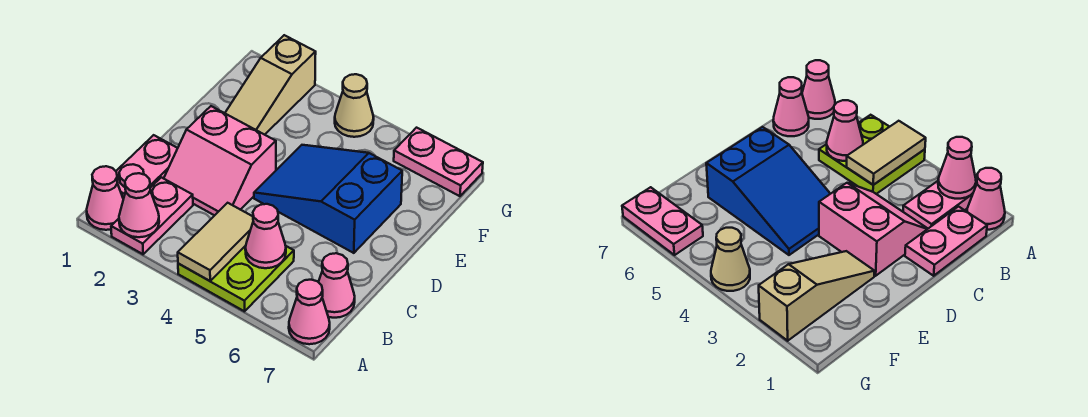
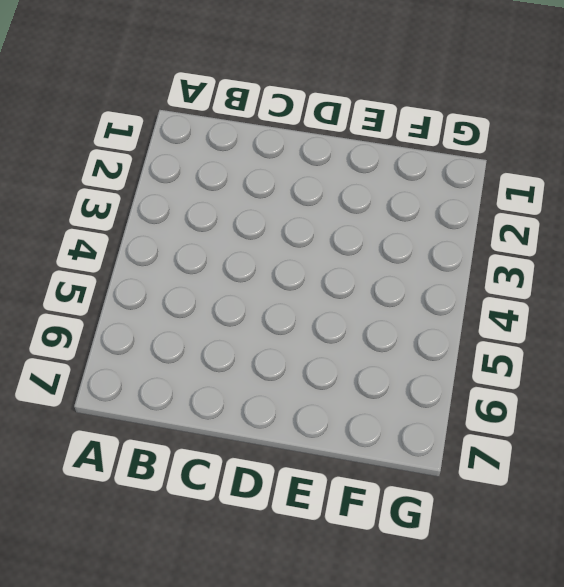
none -> pink 1x1 cone [87,166,123,230]
none -> pink 1x2 plate [111,177,193,254]
none -> lime 2x2 plate [178,246,294,311]

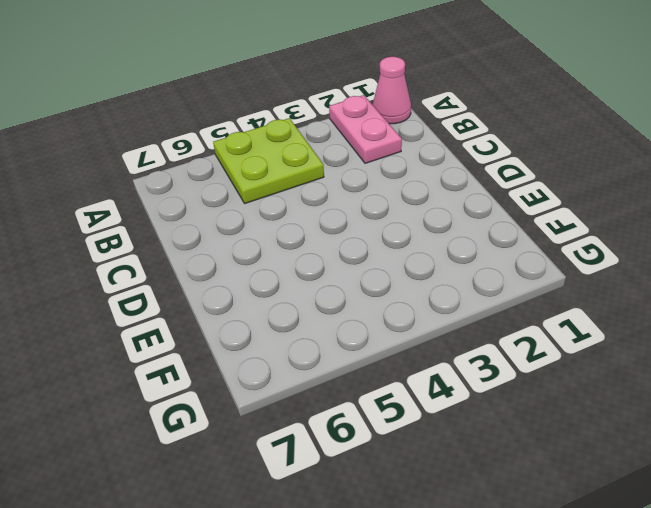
none -> pink 1x1 cone [289,280,330,344]
none -> pink 1x2 plate [116,135,178,199]
none -> pink 1x1 cone [319,253,355,318]

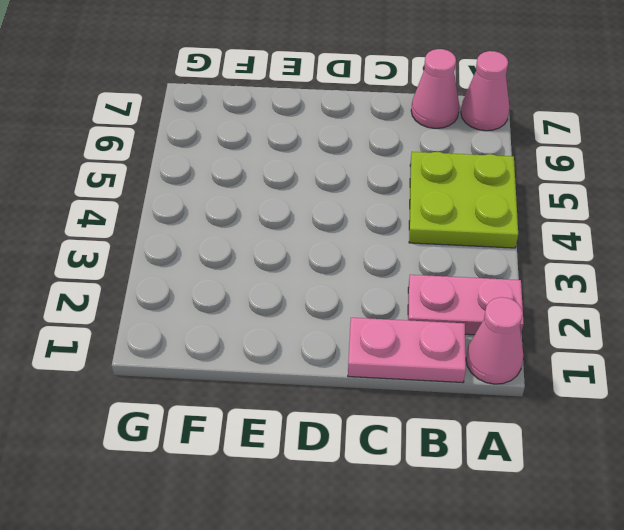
none -> pink 2x2 slope [164,106,276,215]
none -> blue 2x3 slope [254,145,402,253]
none -> tan 1x3 slope [225,35,316,135]

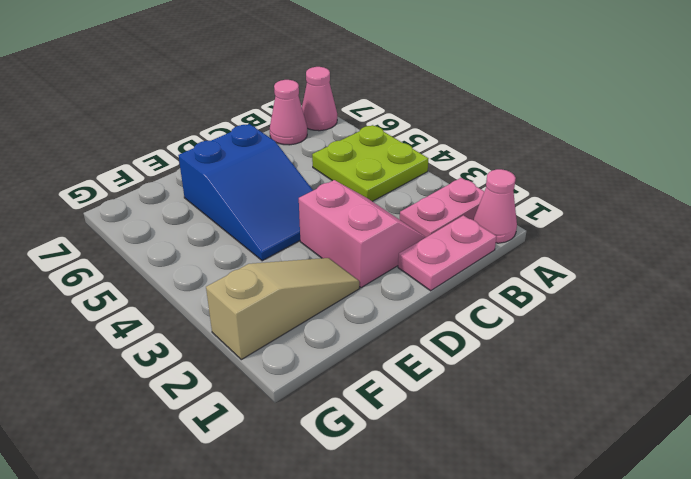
none -> tan 1x1 cone [335,74,374,137]
none -> pink 1x2 plate [394,128,483,196]
none -> pink 1x1 cone [119,173,159,237]

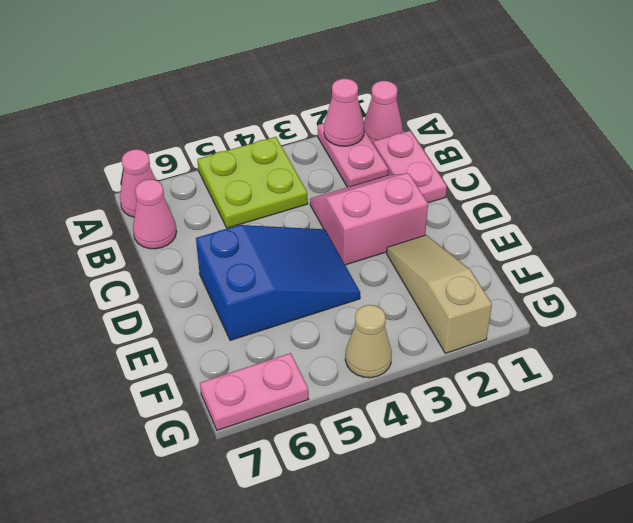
none -> tan 1x2 tile [178,203,253,281]
none -> pink 1x1 cone [245,204,286,268]

